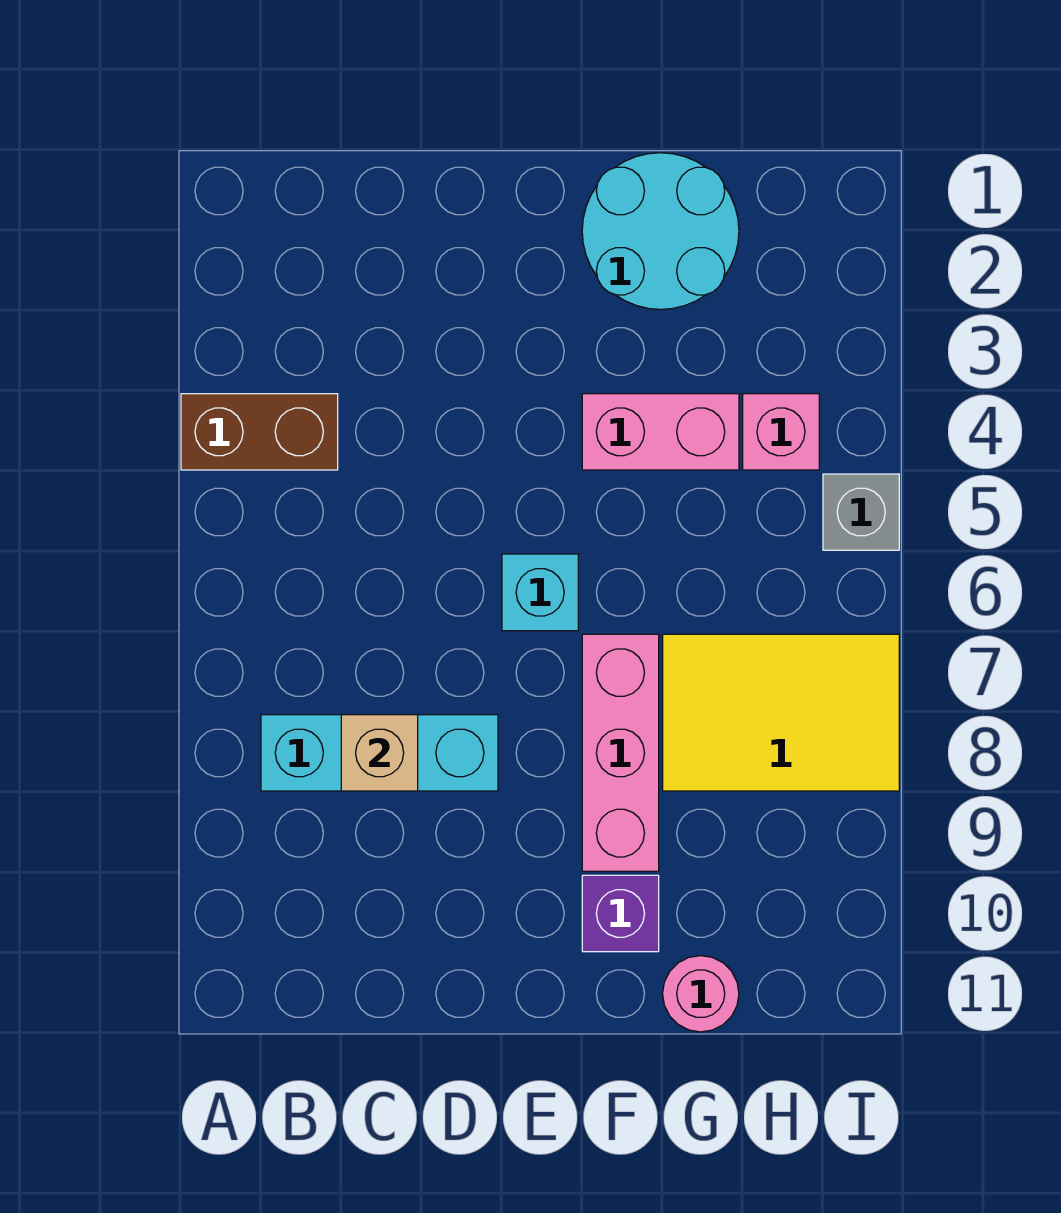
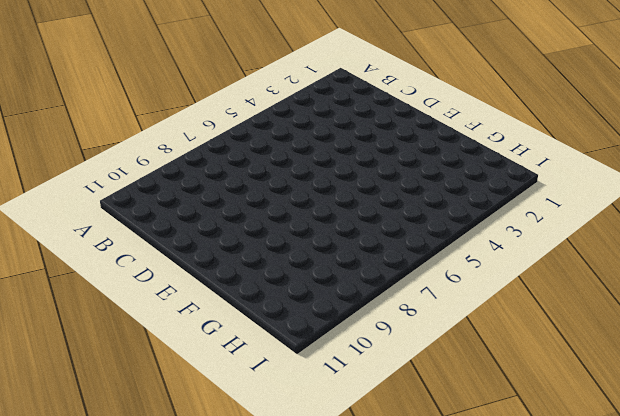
none -> brown 1x2 brick [181,394,338,470]
none -> cyan 1x3 brick [261,715,498,791]
none -> cyan 1x1 brick [502,554,578,631]

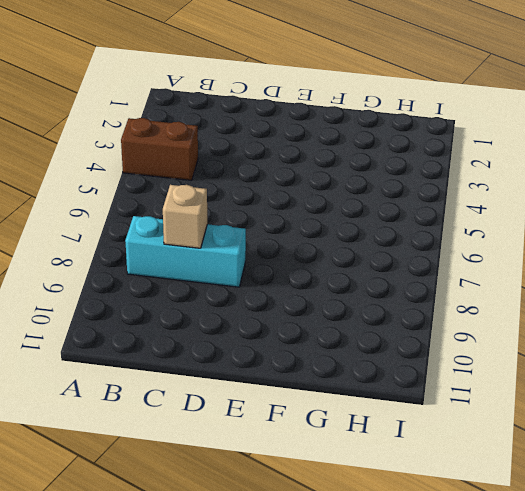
none -> cyan 1x1 brick [502,554,578,631]
none -> cyan 2x2 round brick [582,153,739,309]
none -> pink 1x2 brick [582,394,739,470]

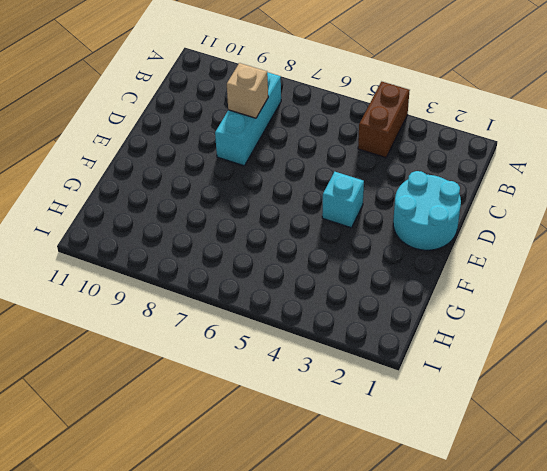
cyan 2x2 round brick [393,171,461,250] -> cyan 2x2 round brick moved to [582,153,739,309]
cyan 1x1 brick [322,172,364,228] -> cyan 1x1 brick moved to [502,554,578,631]
none -> pink 1x2 brick [582,394,739,470]
none -> pink 1x3 brick [582,634,659,871]
none -> purple 1x1 brick [582,875,659,952]

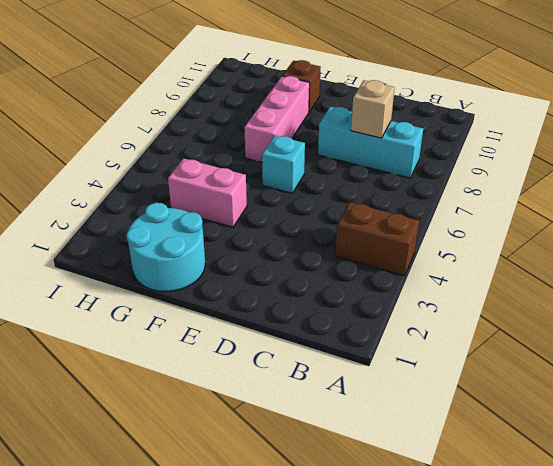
brown 1x1 brick [282,60,321,112] -> purple 1x1 brick [582,875,659,952]
none -> yellow 2x3 tile [663,634,899,791]
none -> pink 1x1 round brick [663,956,739,1032]
none -> pink 1x1 brick [743,394,819,470]

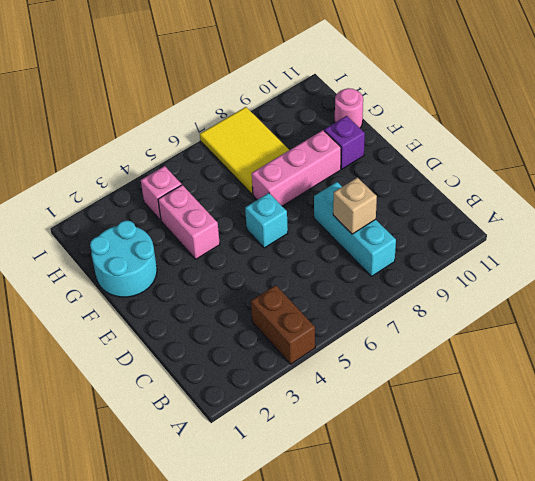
none -> grey 1x1 brick [823,474,899,550]

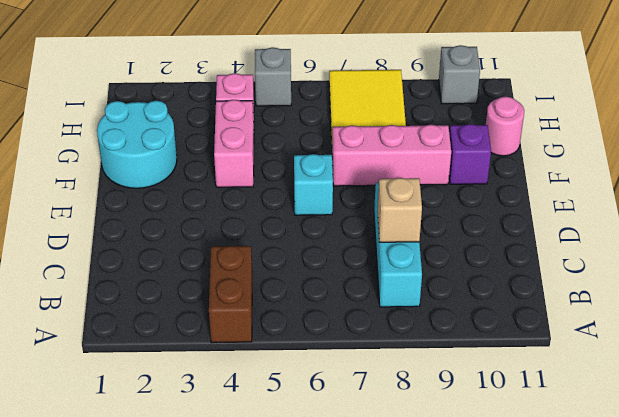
grey 1x1 brick [439,45,480,104] -> none

